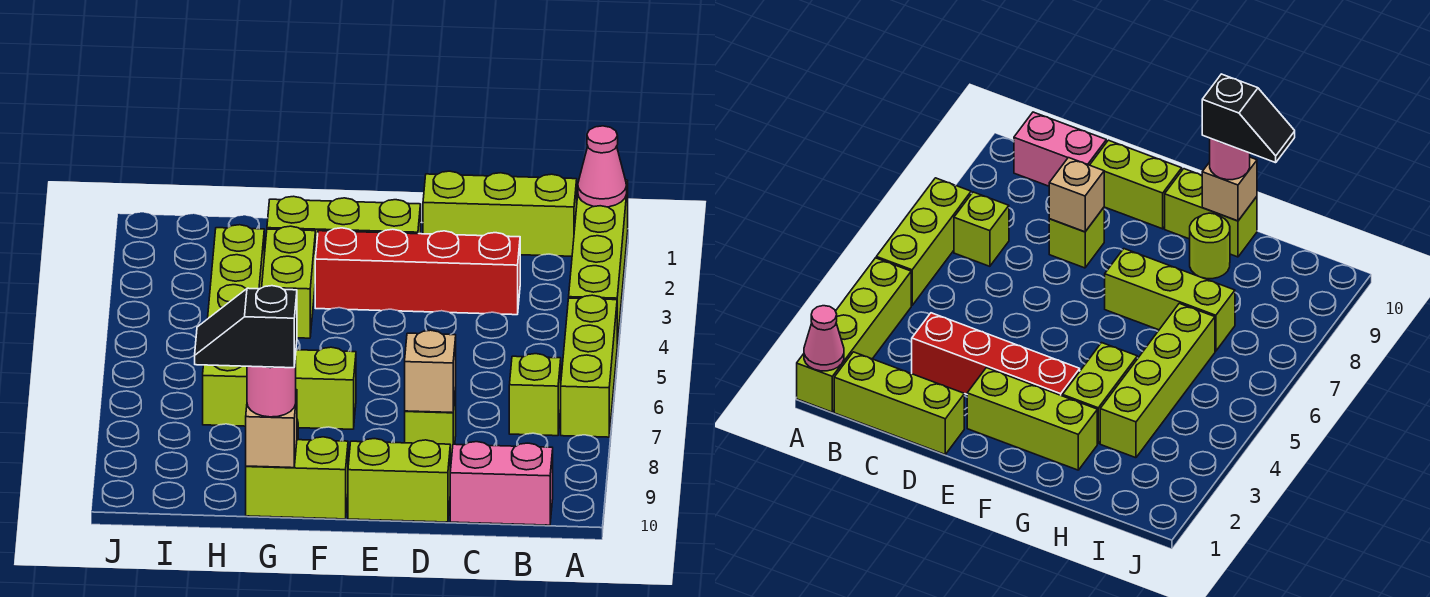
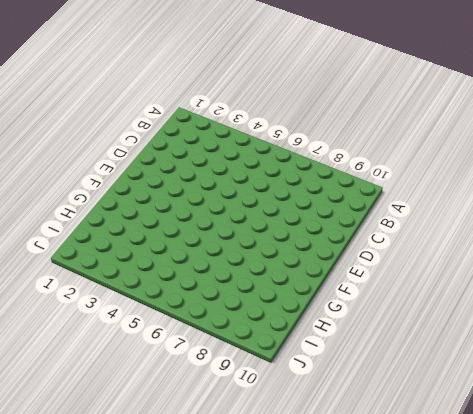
none -> lime 1x4 brick [569,180,628,345]
none -> lime 1x3 brick [561,295,617,437]
none -> lime 1x3 brick [423,171,577,256]

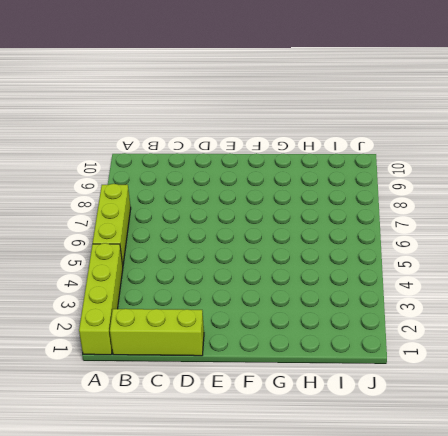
none -> lime 1x1 brick [509,354,561,436]
none -> pink 1x2 brick [450,442,553,525]
none -> red 1x4 brick [315,228,520,315]

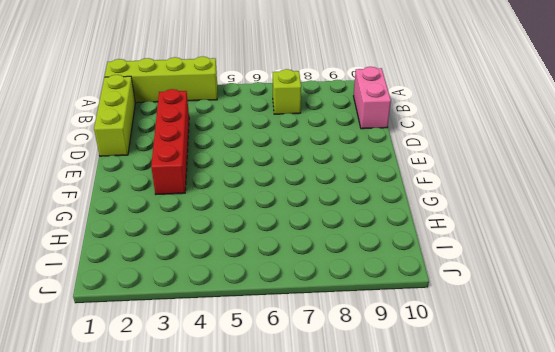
none -> lime 1x3 brick [561,295,617,437]
none -> lime 1x1 brick [405,388,456,462]
none -> lime 1x2 brick [348,439,450,522]

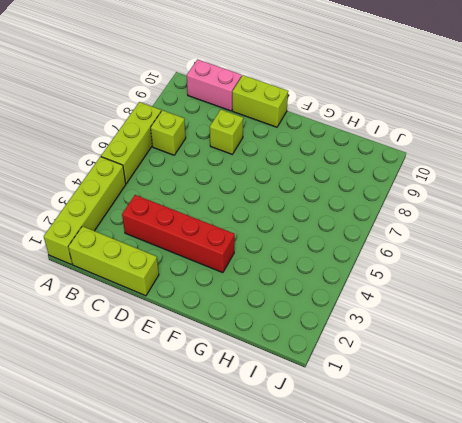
none -> lime 1x3 brick [267,196,421,248]
none -> lime 1x3 brick [203,347,356,429]
none -> lime 1x2 brick [246,437,348,519]

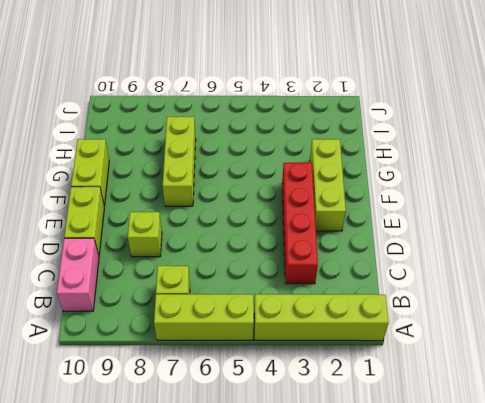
none -> lime 1x3 brick [423,171,577,256]
none -> lime 1x2 brick [262,226,316,338]
none -> lime 1x1 round brick [1190,213,1230,279]

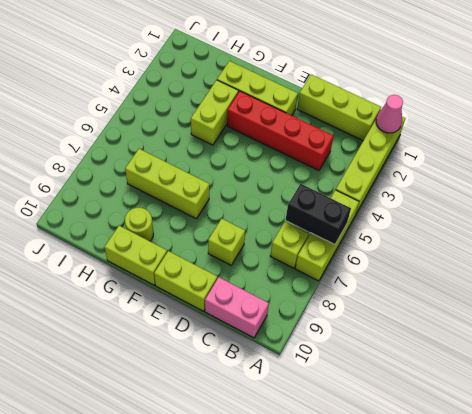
black 1x2 brick [286,184,351,244] -> none
none -> lime 1x4 brick [208,225,264,318]
none -> tan 1x1 brick [405,330,456,413]
none -> tan 1x1 brick [246,390,297,468]

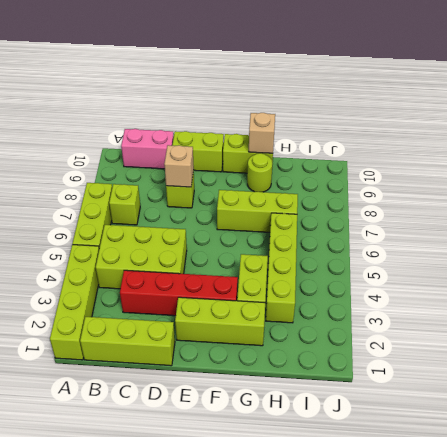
lime 2x3 brick [96,225,187,289] -> none
none -> pink 1x1 cone [578,126,627,207]
none -> pink 1x1 round brick [247,356,296,417]
none -> black 1x2 slope [195,286,297,368]

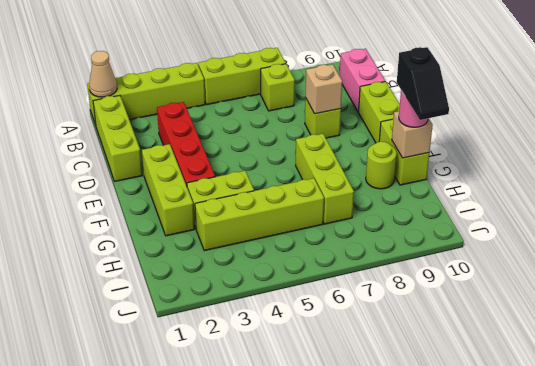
tan 1x1 cone [89,51,117,97] -> pink 1x1 cone [578,126,627,207]

